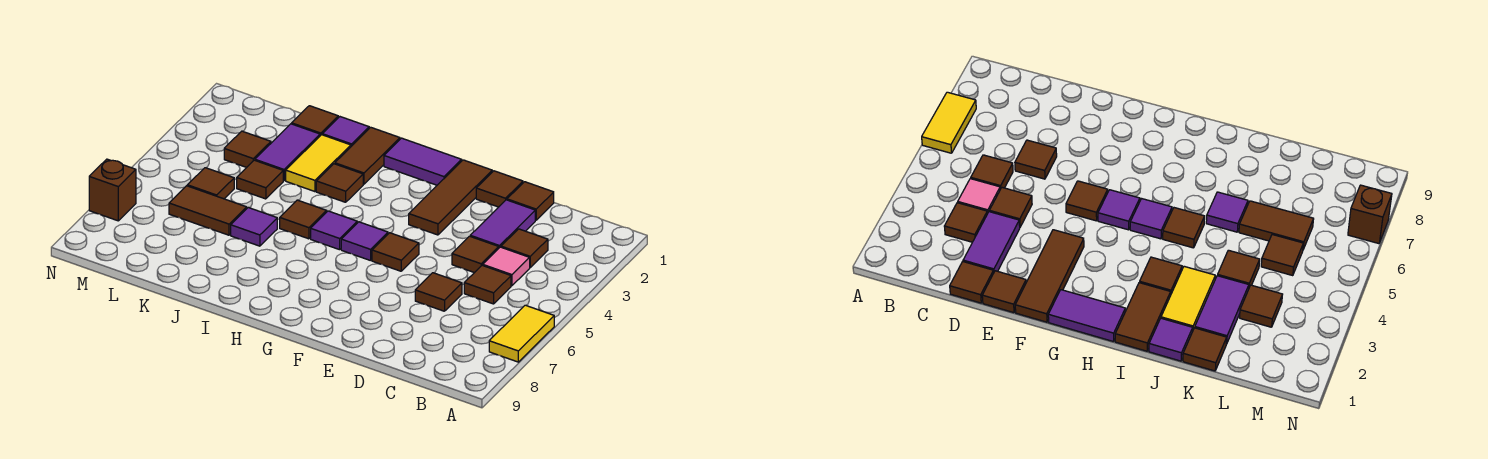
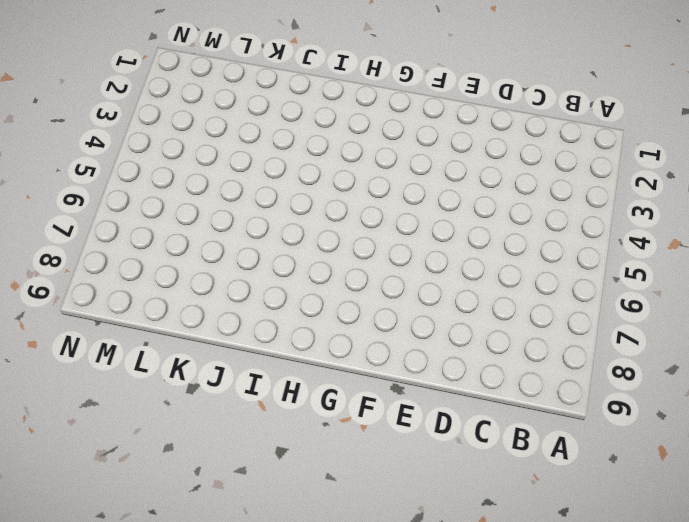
none -> yellow 1x2 tile [489,305,554,362]
none -> brown 1x1 tile [501,229,548,267]
none -> pink 1x1 tile [483,247,530,286]

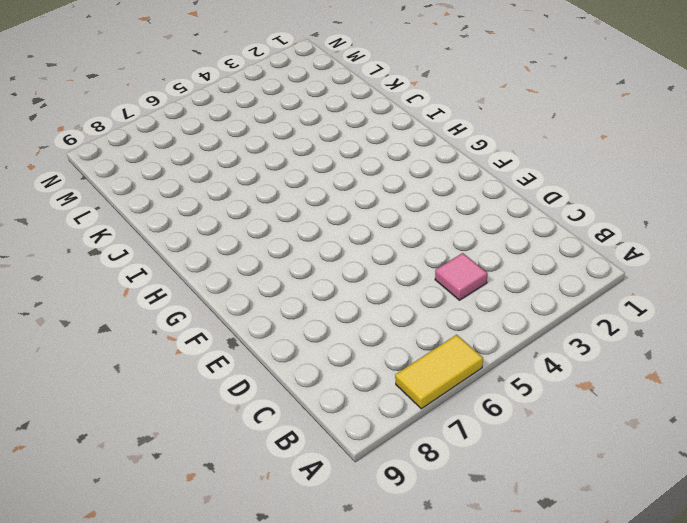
none -> brown 1x1 tile [501,229,548,267]
none -> brown 1x1 tile [464,265,511,304]
none -> brown 1x1 tile [507,182,554,220]

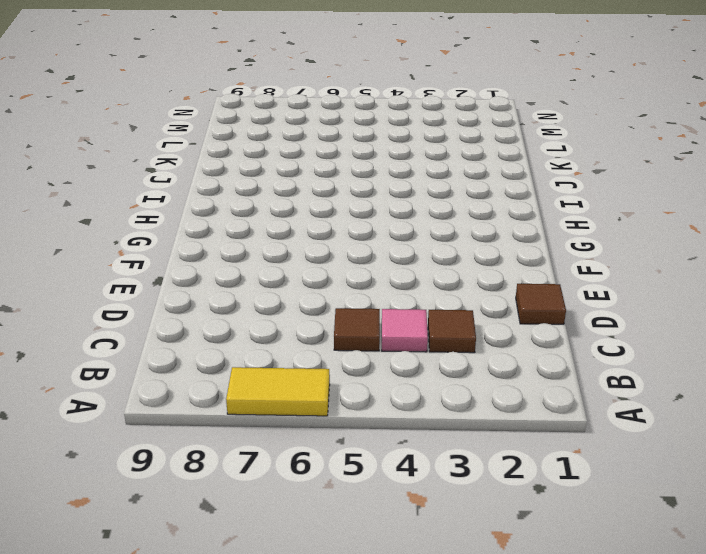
none -> purple 1x2 tile [470,200,535,248]
none -> brown 1x1 tile [452,236,499,273]
none -> brown 1x1 tile [415,273,462,311]

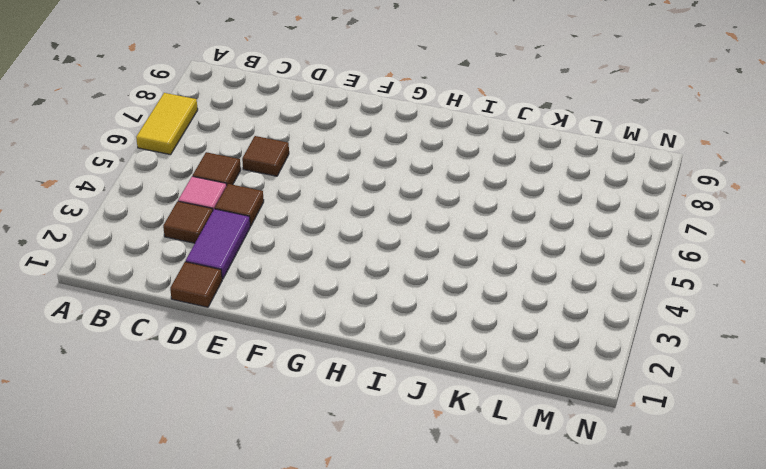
none -> brown 1x1 tile [476,171,523,207]
none -> brown 1x3 tile [409,160,492,235]
none -> brown 1x1 tile [372,233,419,271]

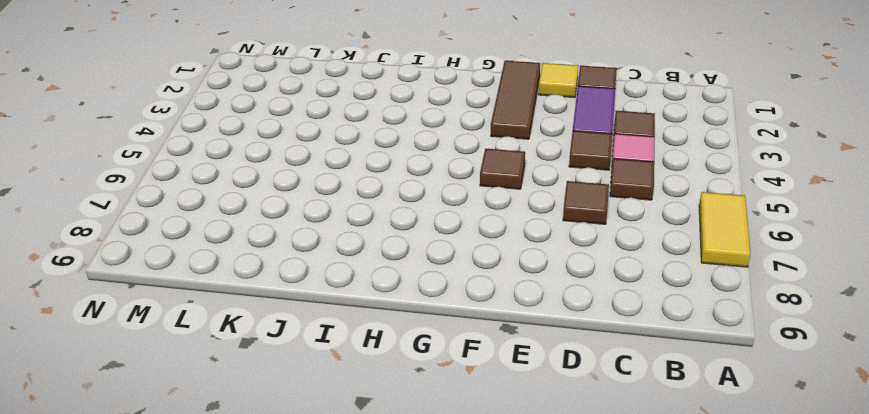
yellow 1x1 tile [538,63,578,98] -> brown 1x1 tile [476,171,523,207]
none -> purple 1x2 tile [384,138,462,185]
none -> purple 1x1 tile [341,222,388,261]
none -> purple 1x1 tile [311,211,357,250]

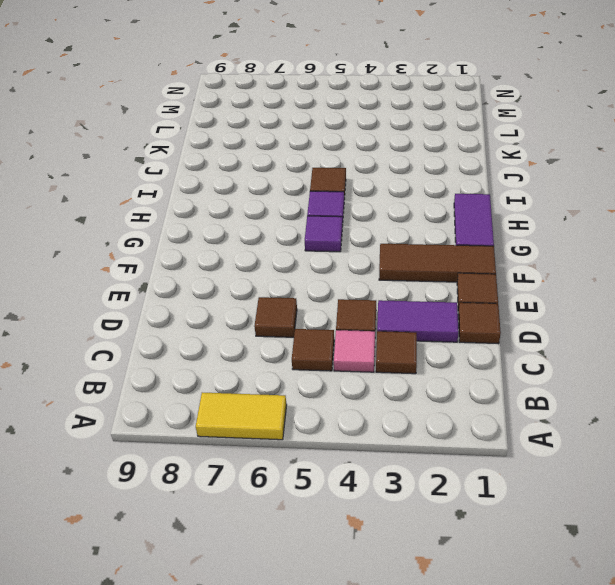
none -> brown 1x1 tile [372,233,419,271]
none -> brown 1x2 tile [335,127,400,184]
none -> brown 1x1 tile [316,164,363,202]

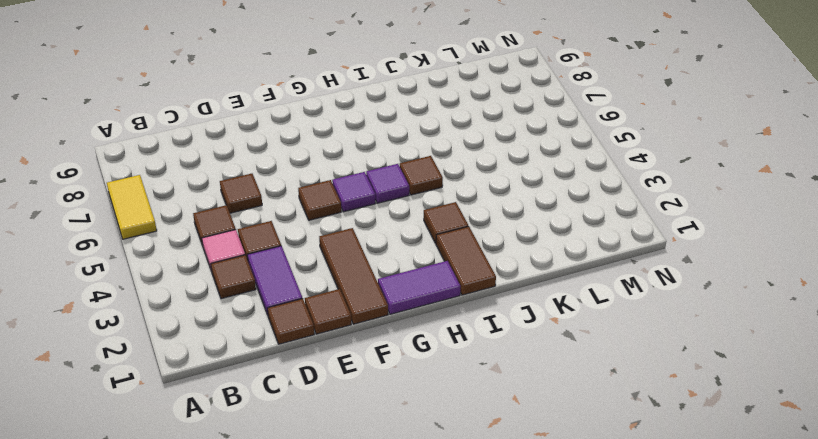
none -> purple 1x1 tile [322,117,369,146]
none -> yellow 1x2 tile [286,135,351,192]
none -> purple 1x1 tile [231,208,277,246]

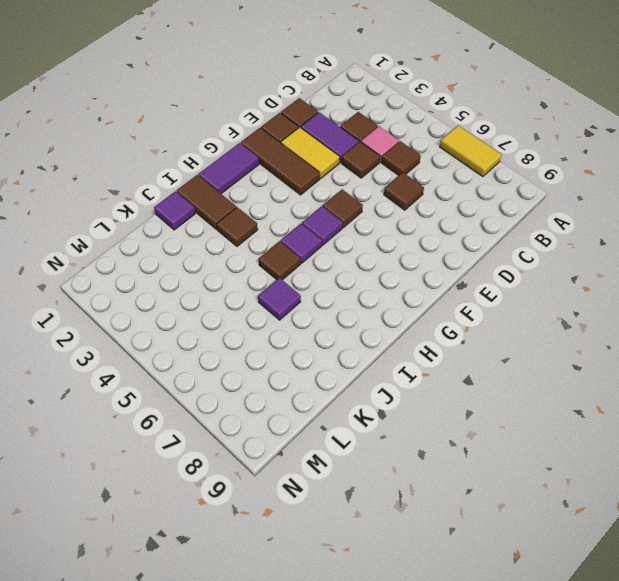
yellow 1x2 tile [281,127,340,178] -> yellow 1x2 tile moved to [286,135,351,192]
none -> brown 1x1 tile [292,106,338,136]
none -> purple 1x2 tile [255,124,320,181]
none -> brown 1x1 tile [237,160,283,199]

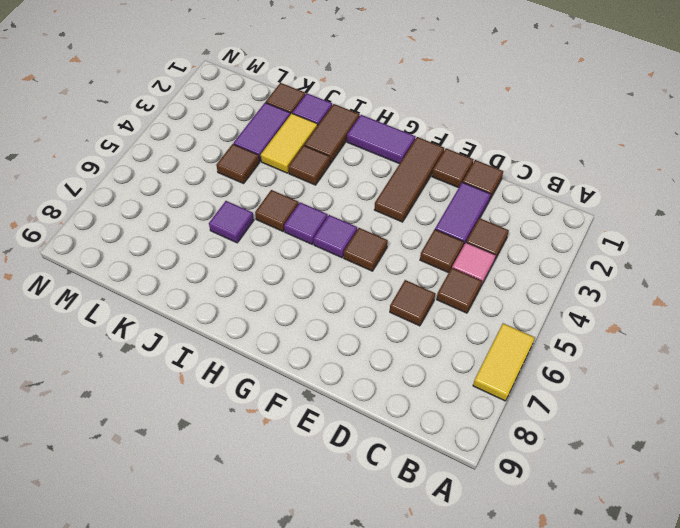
none -> brown 1x2 tile [169,186,247,235]
none -> brown 1x1 tile [224,131,271,167]
none -> brown 1x1 tile [187,168,234,199]

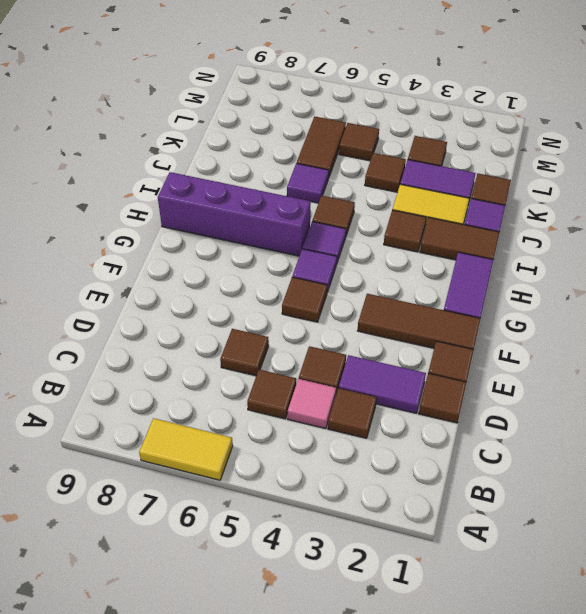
purple 1x4 brick [158,172,311,256] -> none
none -> brown 1x1 brick [89,159,136,221]

